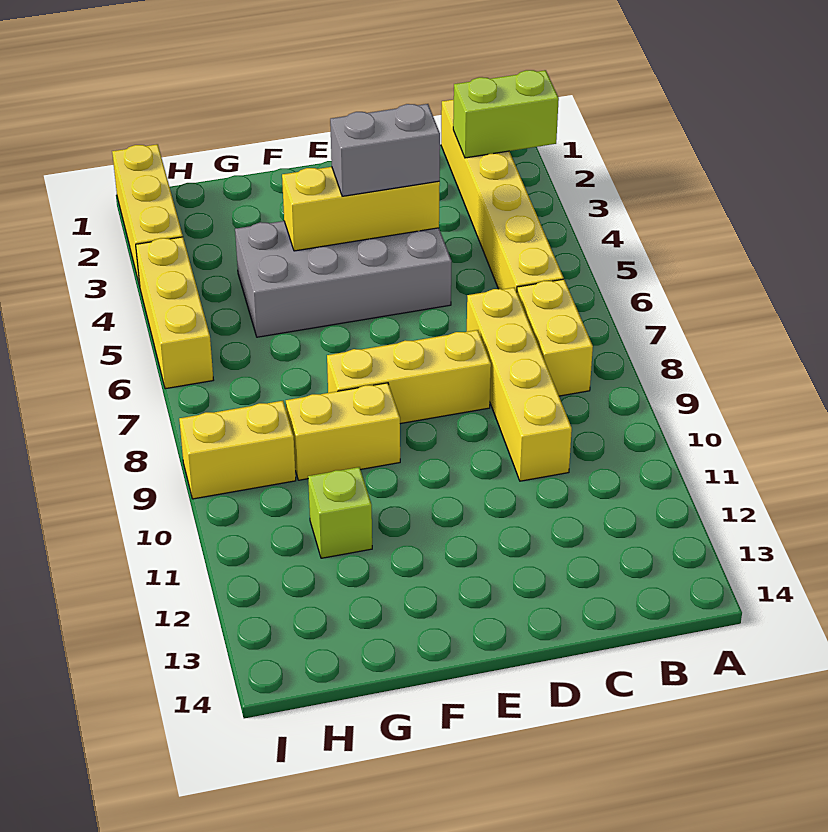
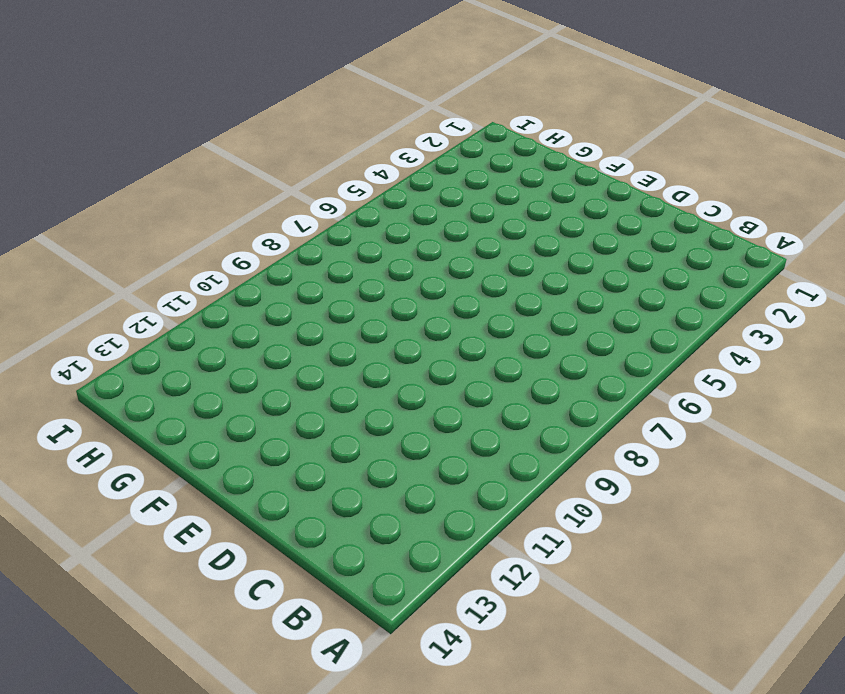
none -> yellow 1x6 brick [441,100,564,292]
none -> yellow 1x2 brick [517,279,593,396]
none -> yellow 1x4 brick [467,287,572,481]

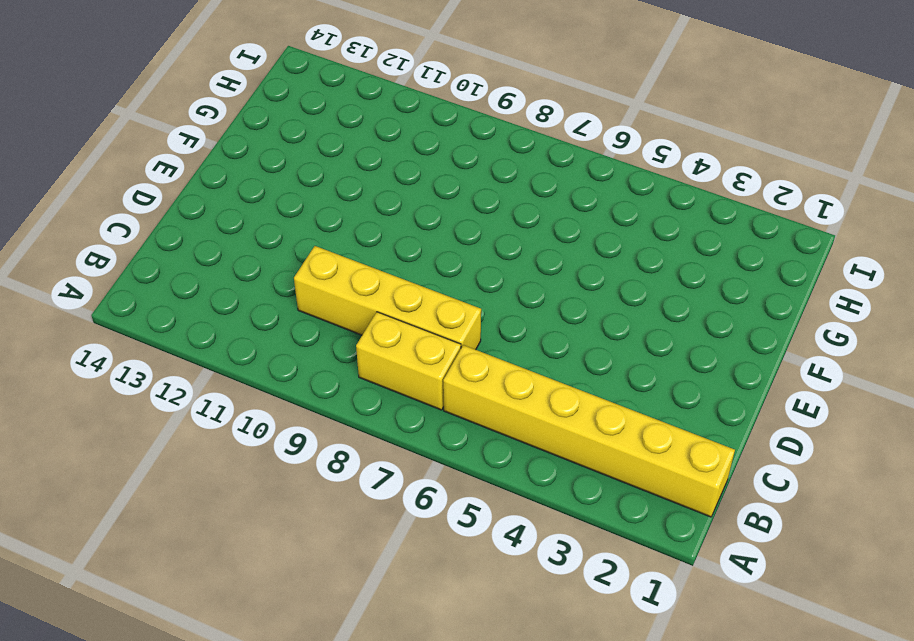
none -> grey 2x4 brick [235,221,452,337]
none -> yellow 1x3 brick [327,330,491,424]
none -> yellow 1x2 brick [286,383,400,480]

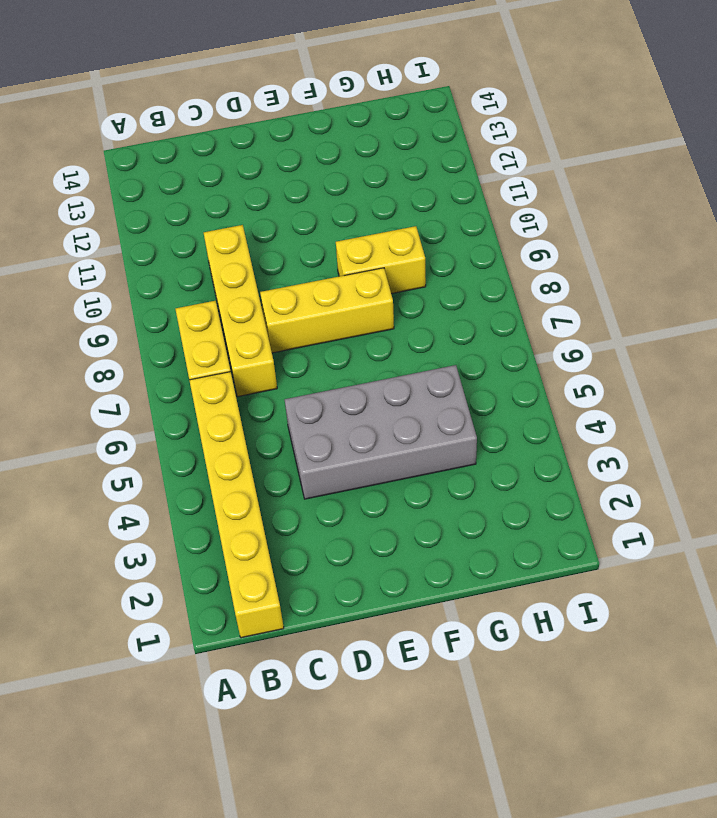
none -> lime 1x1 brick [308,467,372,558]
none -> yellow 1x2 brick [179,401,296,499]
none -> yellow 1x3 brick [112,144,183,286]

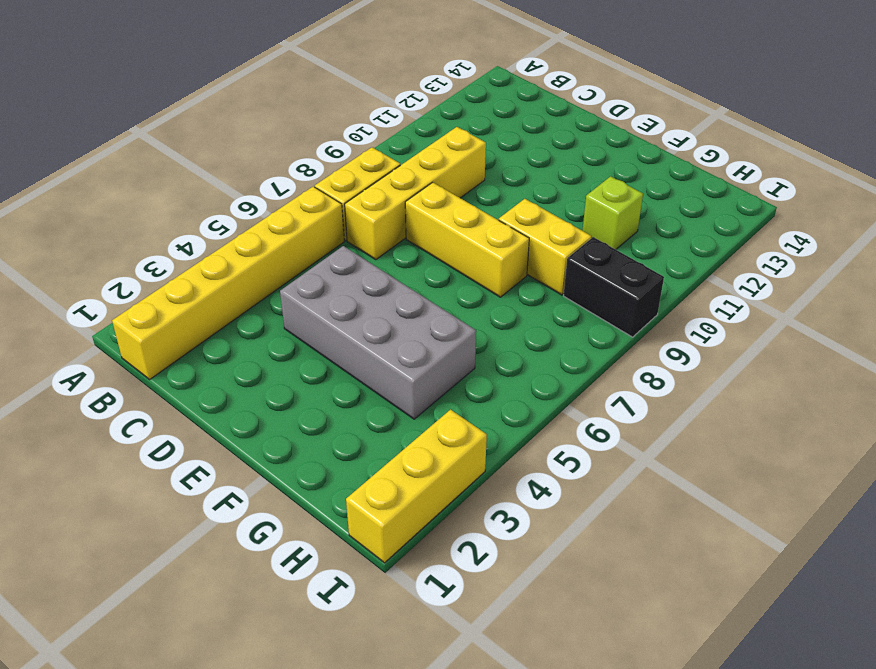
black 1x2 brick [564,237,664,337] -> yellow 1x2 brick [179,401,296,499]
none -> yellow 1x3 brick [136,237,213,389]
none -> lime 1x2 brick [453,70,559,158]
none -> yellow 1x3 brick [282,167,440,251]

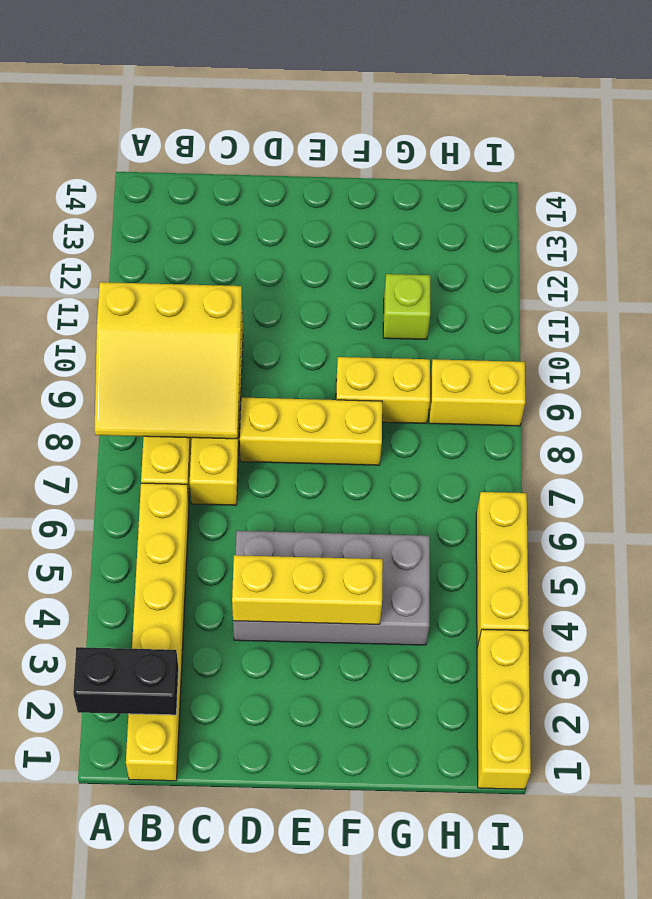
black 1x2 brick [73,647,179,715] -> lime 1x2 brick [453,70,559,158]
yellow 3x3 slope [94,282,242,439] -> none
none -> grey 1x2 brick [330,104,440,196]

